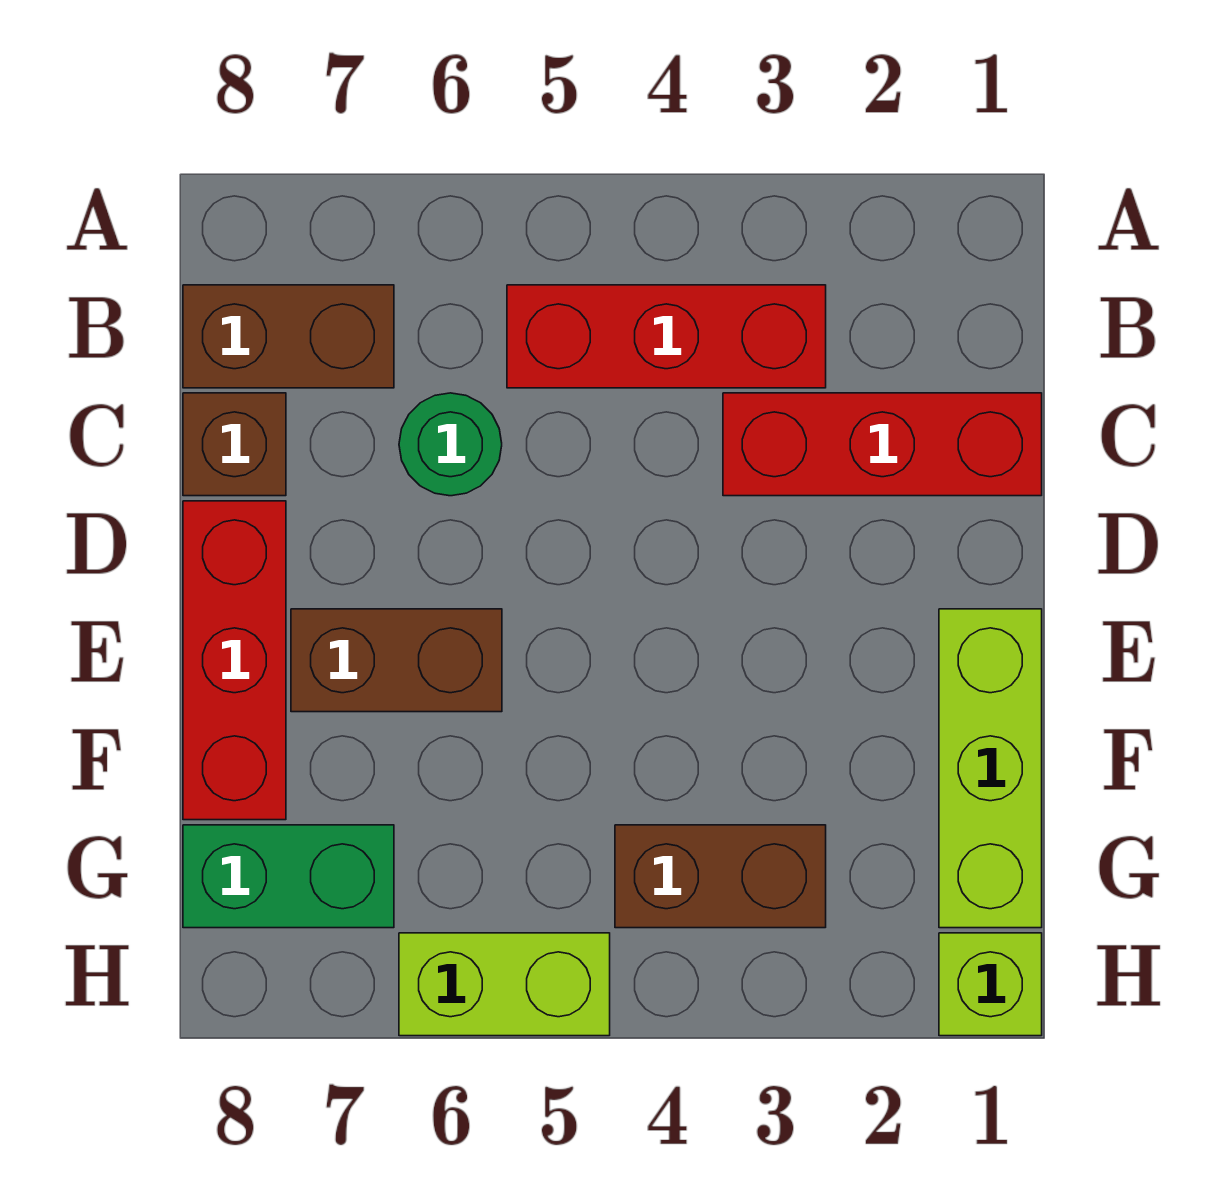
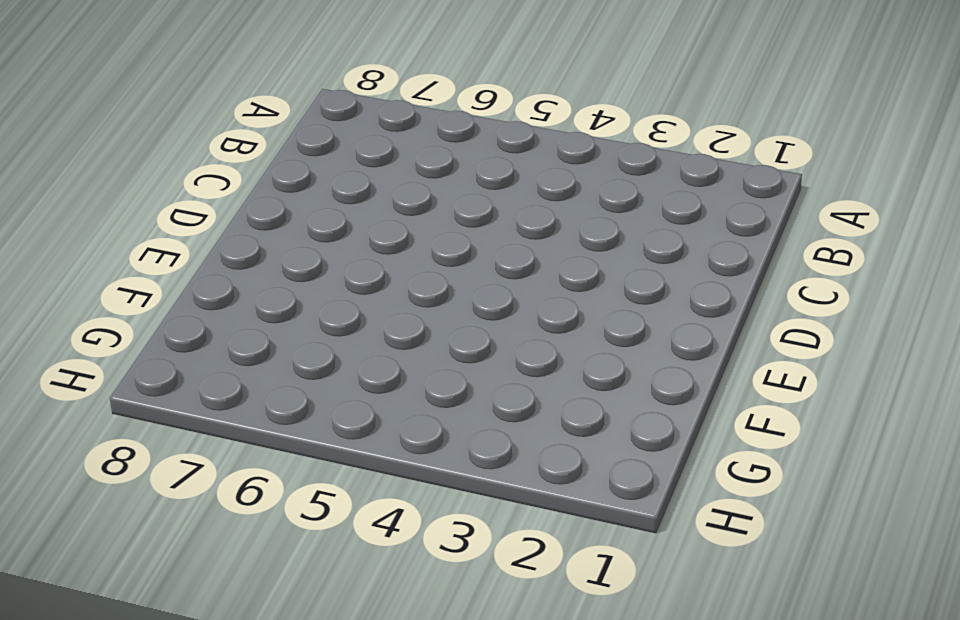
none -> red 1x3 brick [507,285,826,388]
none -> brown 1x2 brick [183,285,394,388]
none -> red 1x3 brick [723,393,1042,496]

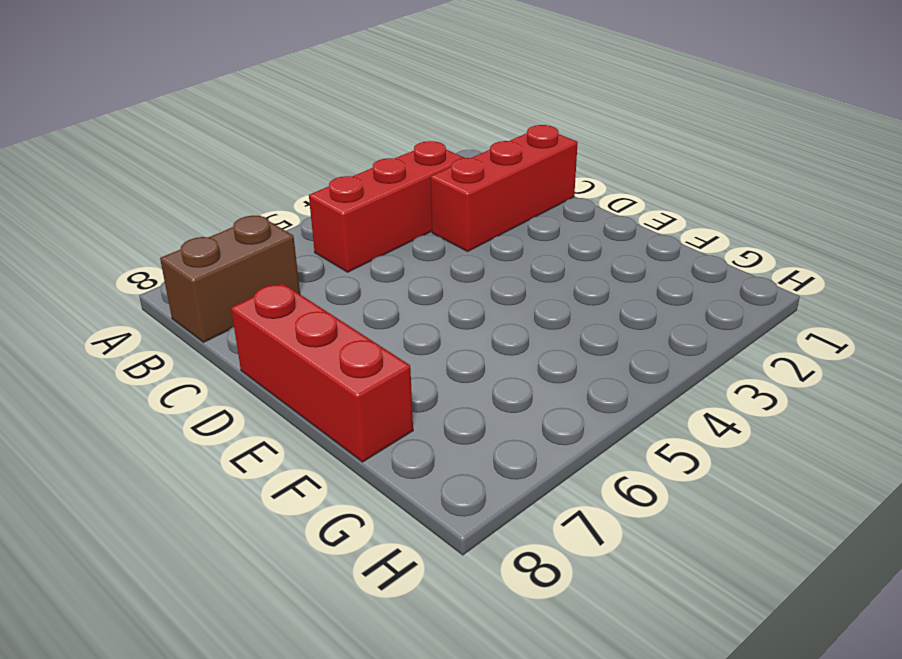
none -> green 1x1 round brick [399,393,502,496]
none -> brown 1x1 brick [183,393,286,496]
none -> lime 1x3 brick [939,609,1042,928]

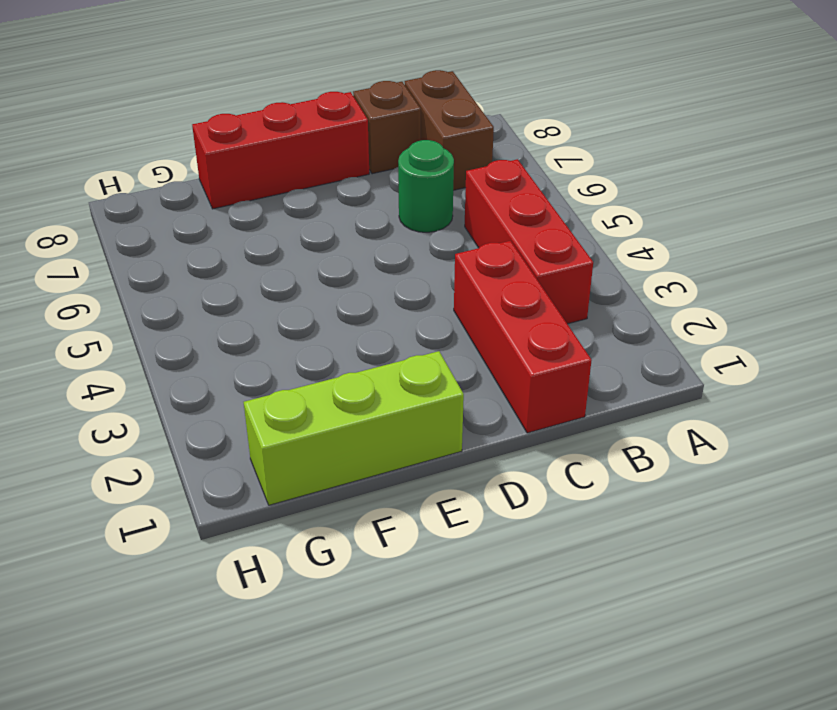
none -> brown 1x2 brick [291,609,502,712]
none -> brown 1x2 brick [615,825,826,928]
none -> green 1x2 brick [183,825,394,928]

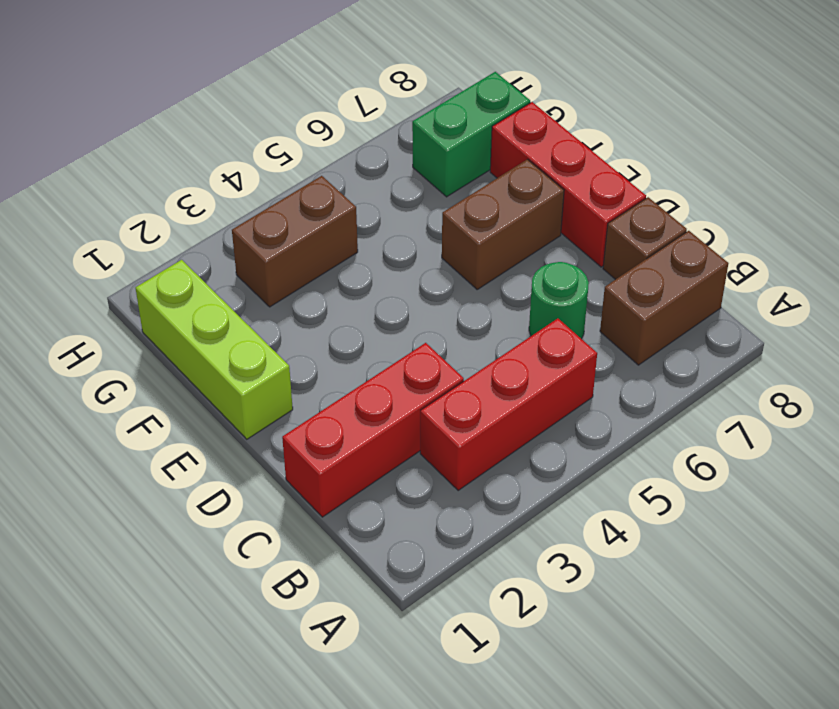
none -> lime 1x1 brick [939,933,1042,1036]
none -> lime 1x2 brick [399,933,610,1036]

